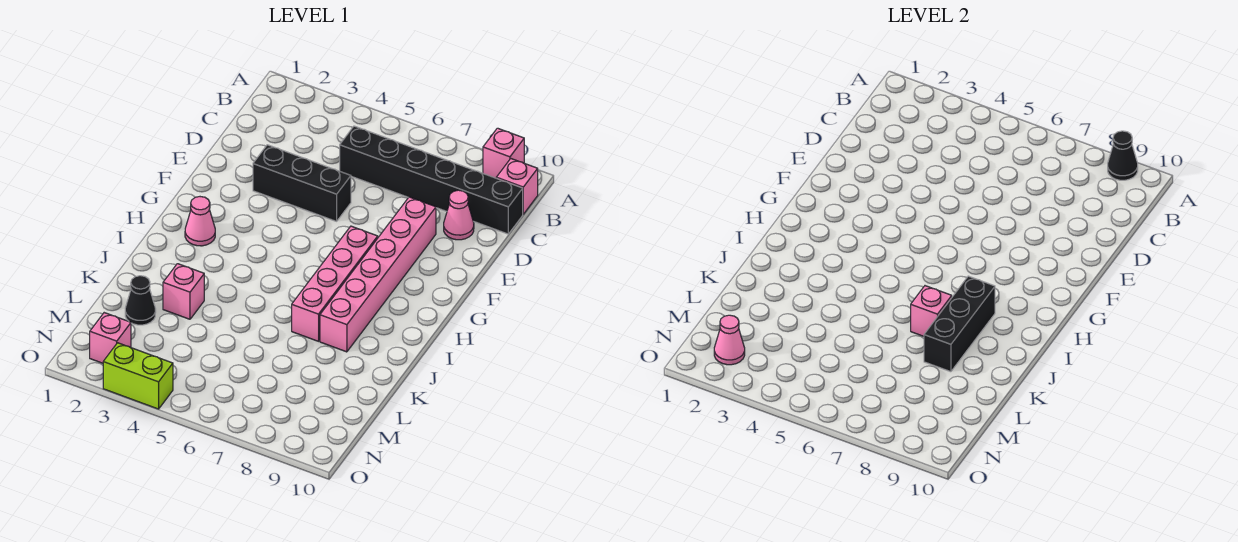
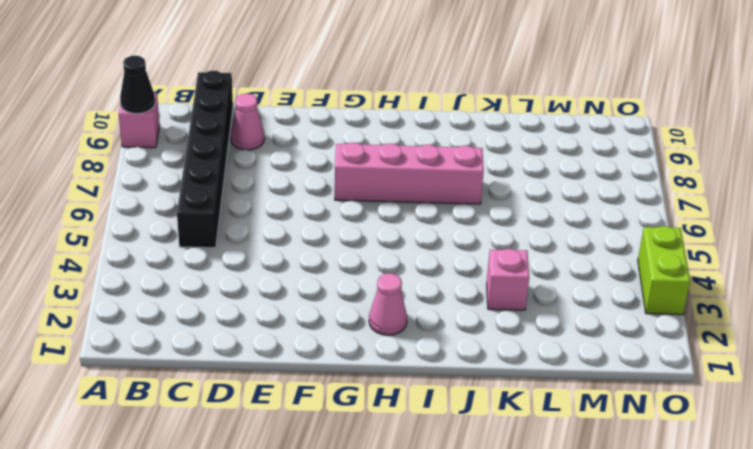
none -> pink 1x1 brick [496,159,538,214]
none -> black 1x3 brick [253,145,351,221]
none -> pink 1x6 brick [320,197,436,352]

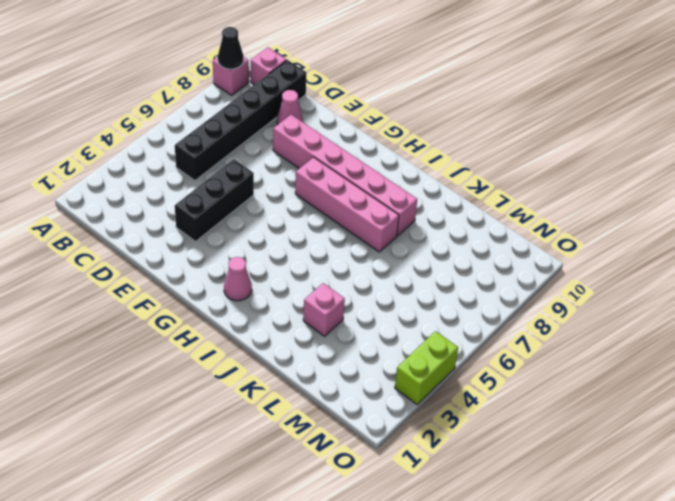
none -> black 1x1 cone [125,276,156,325]
none -> pink 1x1 brick [90,313,131,363]
none -> black 1x3 brick [924,276,995,372]

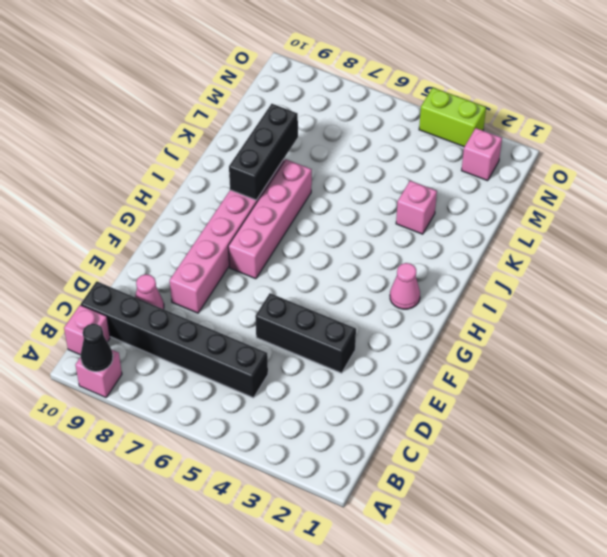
none -> black 1x1 cone [125,276,156,325]
none -> pink 1x1 brick [911,286,952,336]
none -> pink 1x1 cone [714,315,745,365]

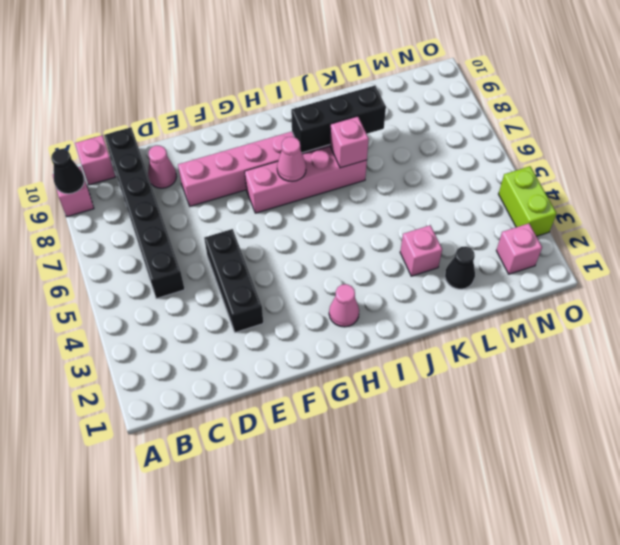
pink 1x1 cone [277,137,306,181] -> pink 1x1 cone moved to [714,315,745,365]

